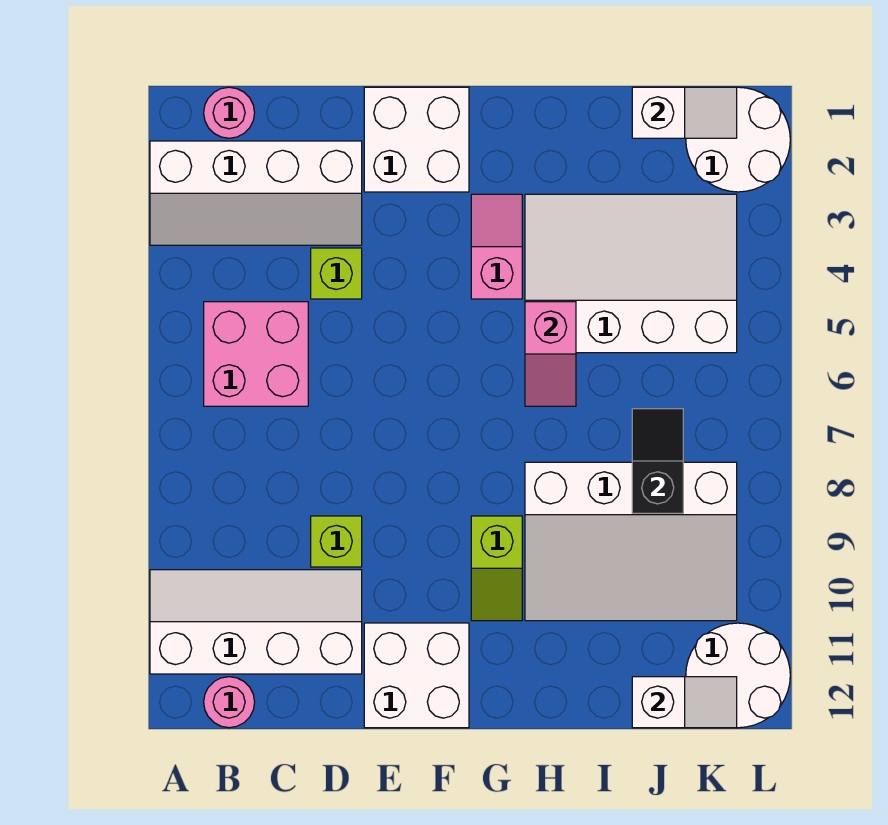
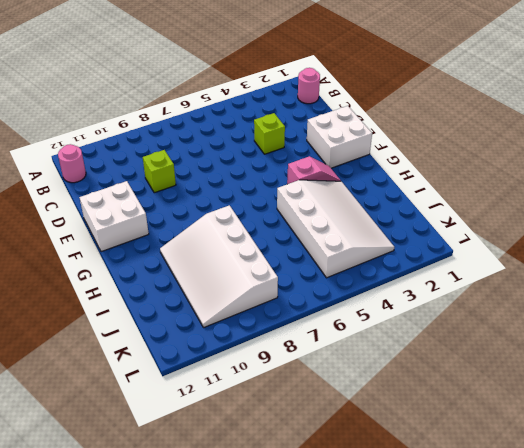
none -> white 2x4 slope [150,141,362,245]
none -> white 2x4 slope [150,570,362,674]
none -> pink 2x2 brick [204,302,308,406]

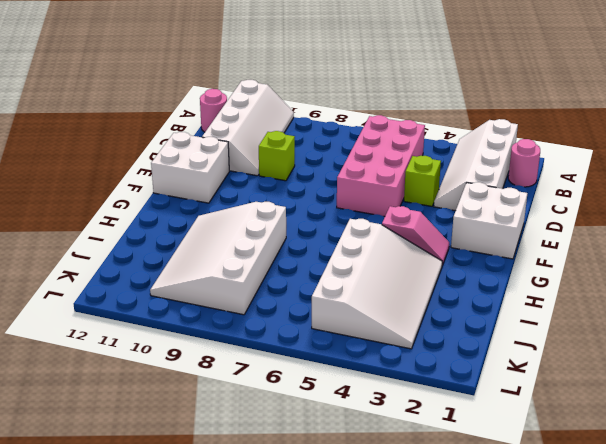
pink 2x4 brick [337,115,425,216] -> pink 2x2 brick [204,302,308,406]
none -> lime 1x2 slope [471,516,522,621]
none -> white 2x2 round brick [686,87,790,192]
none -> white 2x2 round brick [686,623,790,728]

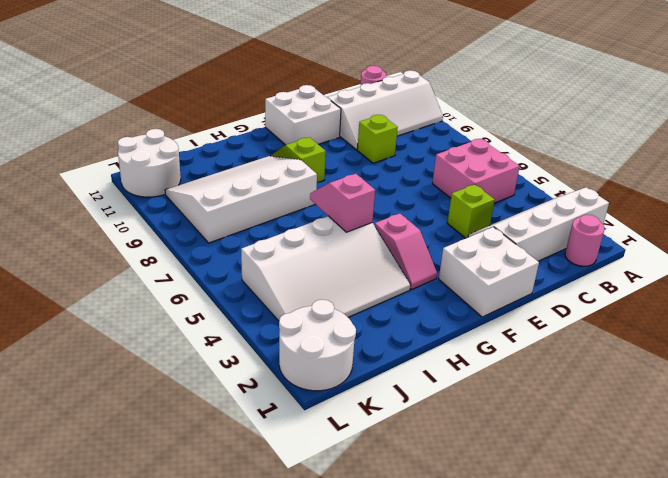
none -> white 1x2 slope [632,87,737,138]
none -> black 1x2 slope [632,409,683,513]
none -> white 1x2 slope [632,677,737,728]

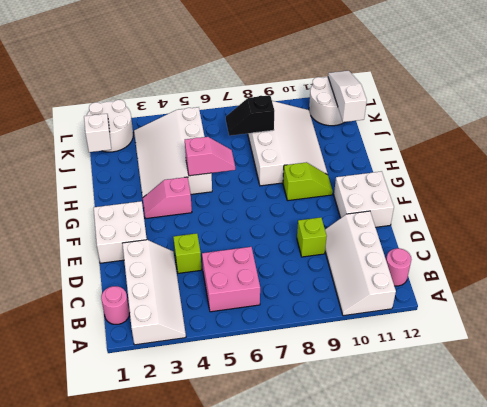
white 1x3 slope [328,71,367,122] -> white 1x2 slope [632,677,737,728]

